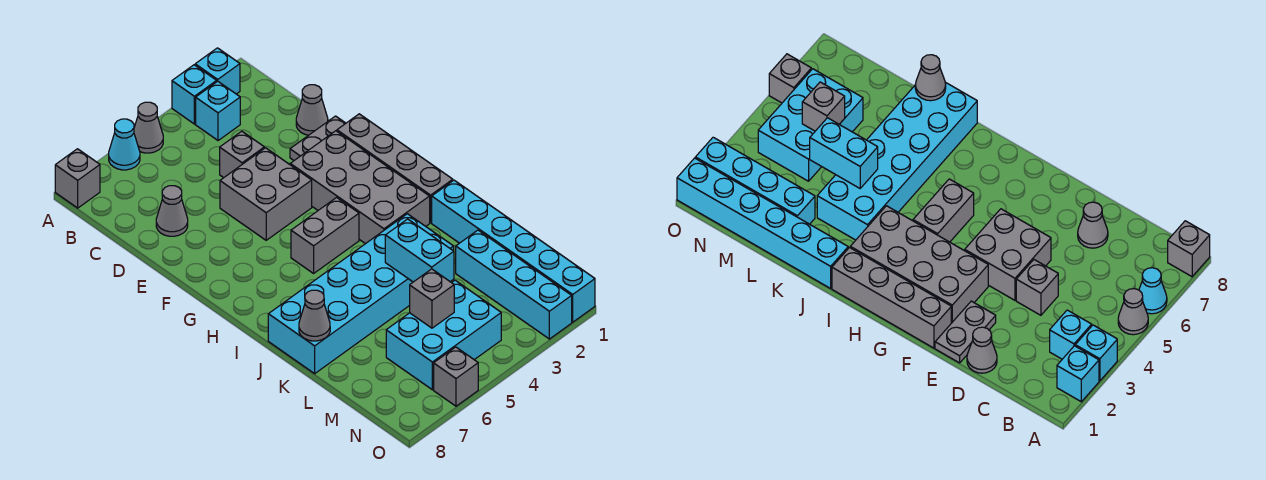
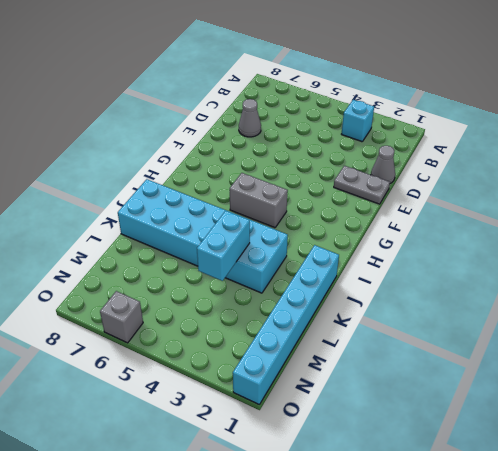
none -> cyan 1x1 brick [195,48,240,94]
none -> cyan 1x1 brick [172,65,217,124]
none -> grey 1x1 cone [134,102,163,153]

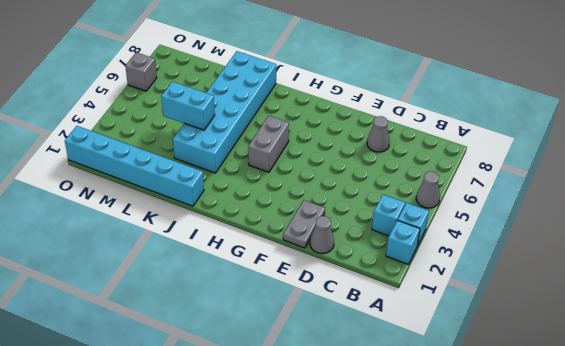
none -> cyan 1x1 cone [109,119,140,170]
none -> grey 1x1 brick [55,149,100,208]
none -> grey 1x1 brick [220,131,264,178]

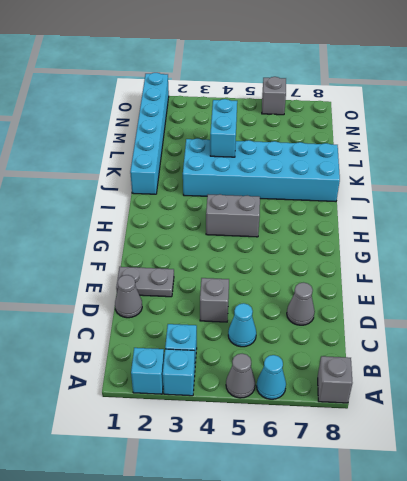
cyan 1x1 cone [228,303,256,347] -> none
none -> grey 2x2 brick [220,148,312,240]
none -> grey 1x4 brick [337,114,453,223]
none -> grey 2x4 brick [290,131,430,244]

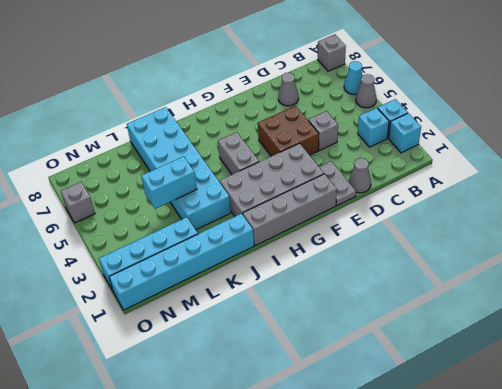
brown 2x2 brick [258,106,319,156] -> grey 2x2 brick [220,148,312,240]
none -> cyan 2x3 brick [386,280,501,390]
none -> grey 1x1 cone [299,290,330,341]
none -> grey 1x1 brick [410,269,454,328]

